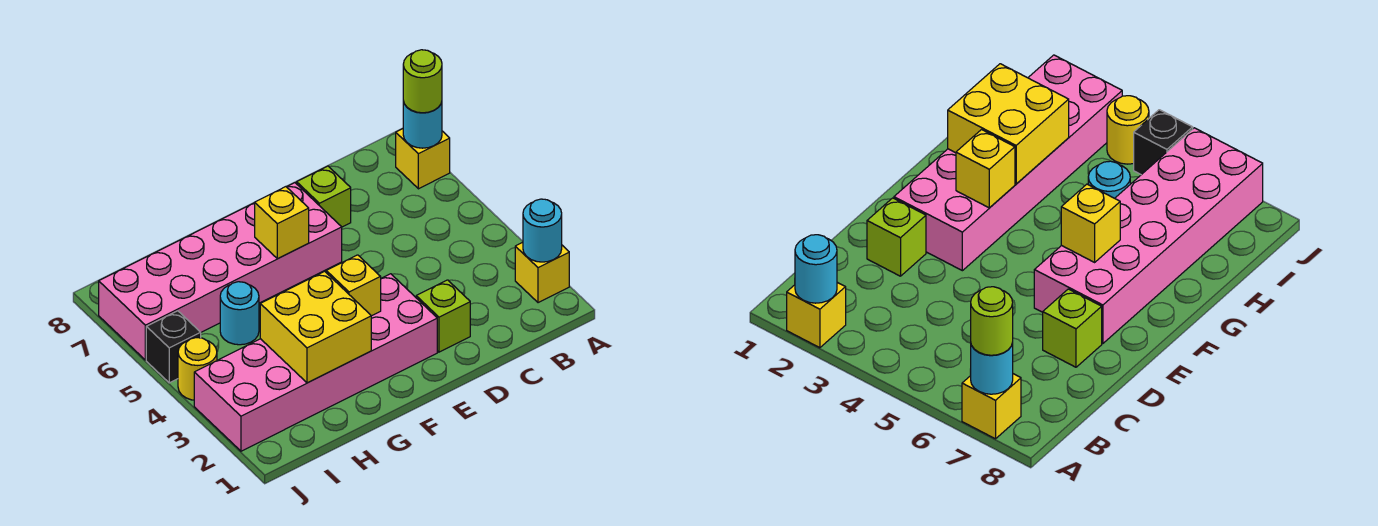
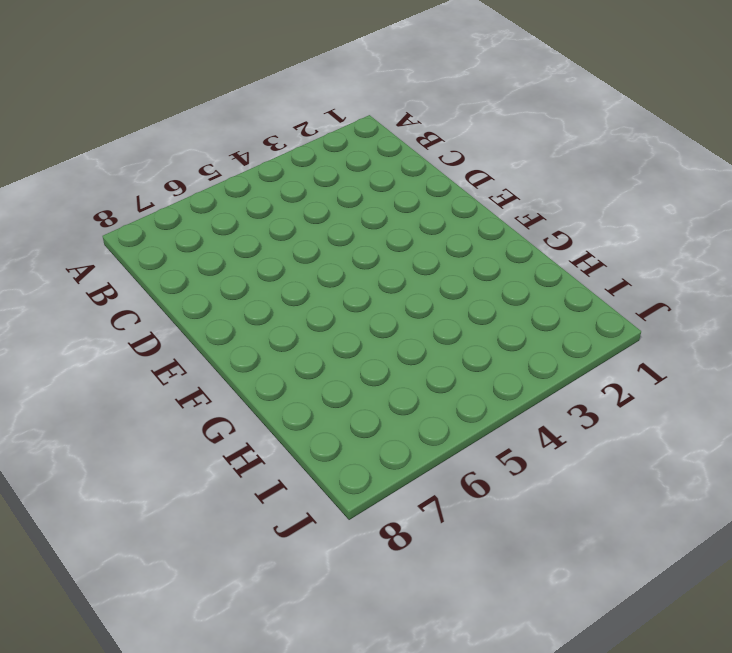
none -> yellow 1x1 brick [515,242,569,303]
none -> yellow 1x1 brick [396,129,450,189]
none -> lime 1x1 brick [416,280,470,352]

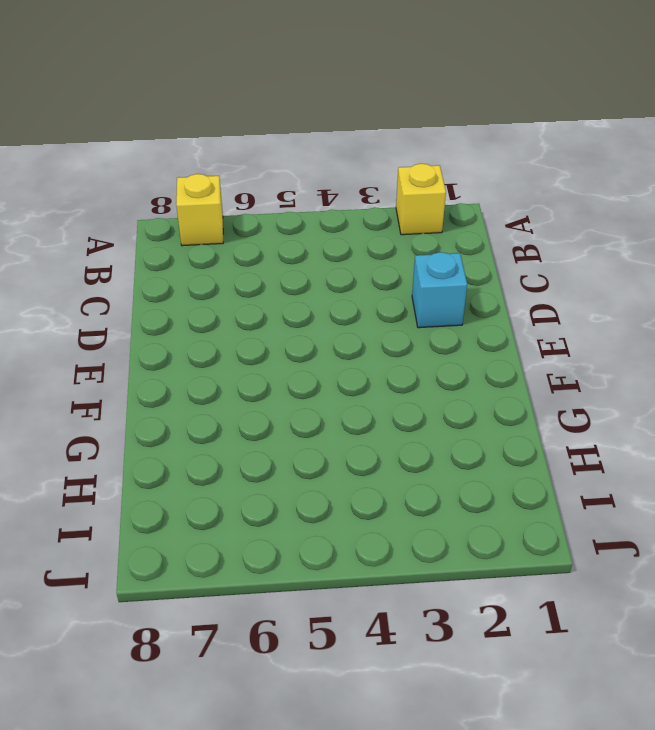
cyan 1x1 brick [412,252,467,328] -> lime 1x1 brick [416,280,470,352]
none -> lime 1x1 brick [297,166,351,227]
none -> pink 2x6 brick [194,274,437,451]
none -> pink 2x6 brick [99,183,342,360]

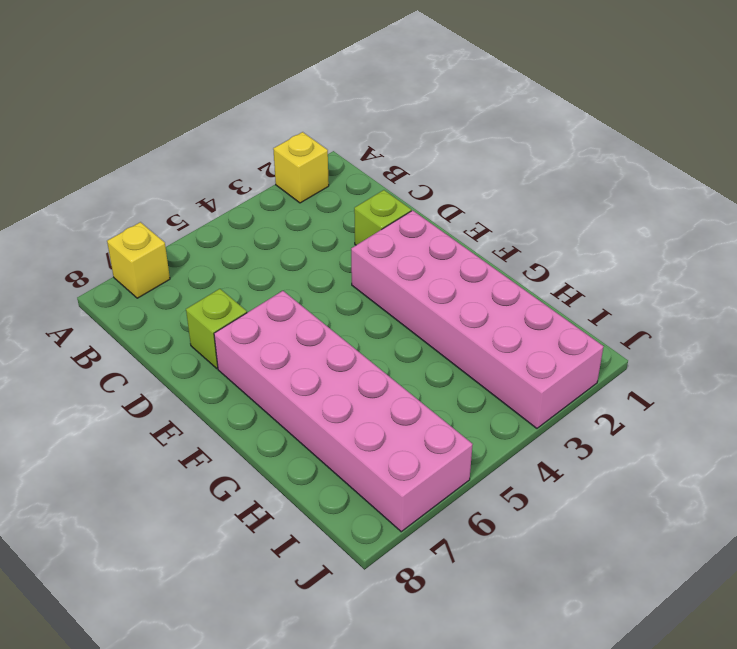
none -> cyan 1x1 round brick [220,282,259,345]
none -> yellow 1x1 round brick [178,338,217,400]
none -> black 1x1 brick [146,311,201,383]

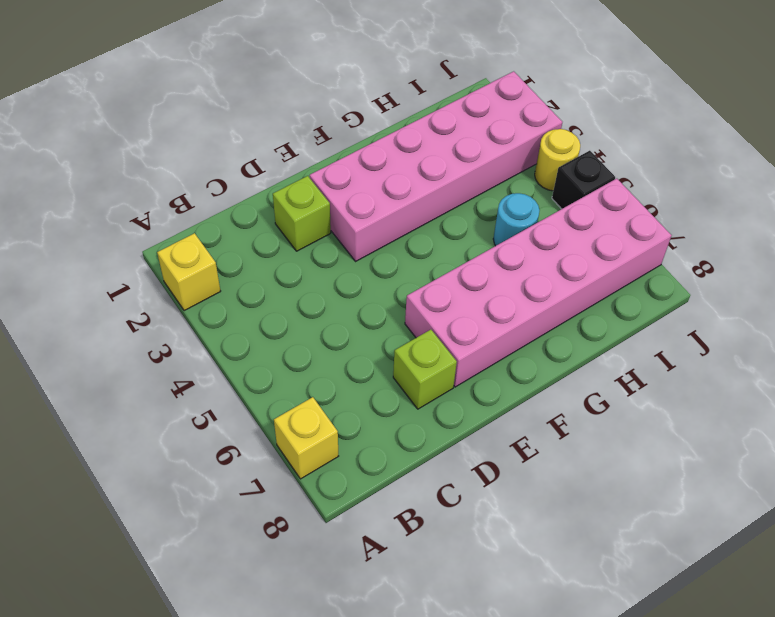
none -> cyan 1x1 round brick [523,199,562,262]
none -> cyan 1x1 round brick [403,101,442,148]
none -> yellow 1x1 brick [326,255,381,316]

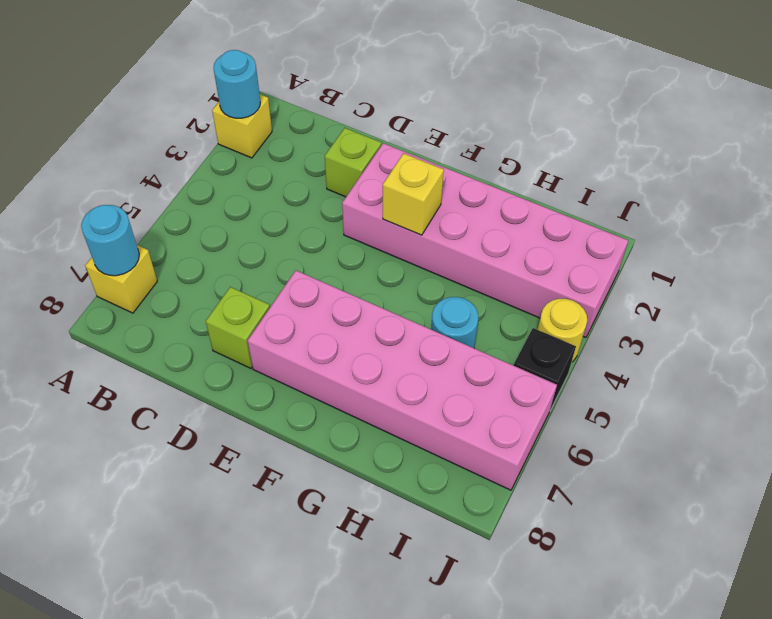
none -> yellow 1x1 brick [255,187,309,259]
none -> yellow 2x2 brick [260,271,371,383]
none -> lime 1x1 round brick [403,50,442,113]

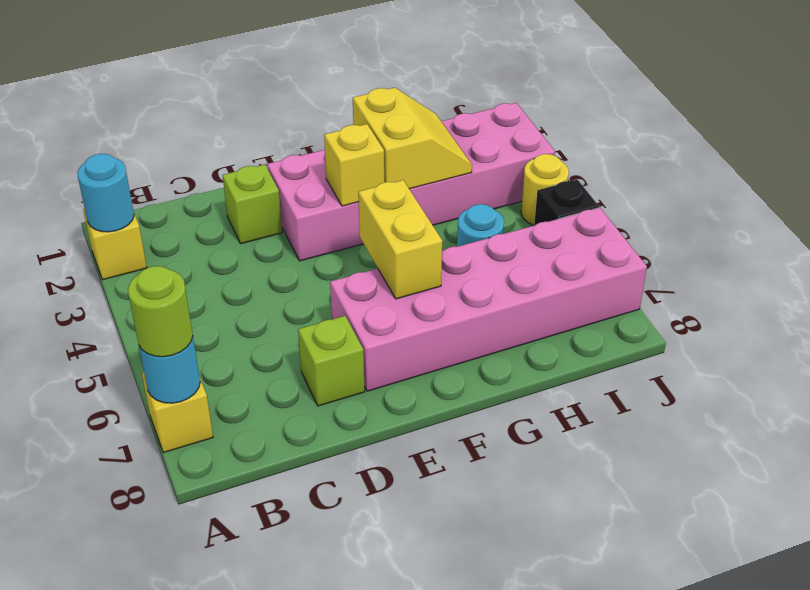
yellow 1x2 brick [358,180,442,299] -> yellow 1x1 brick [255,187,309,259]
yellow 2x2 slope [353,88,472,189] -> yellow 2x2 brick [260,271,371,383]

